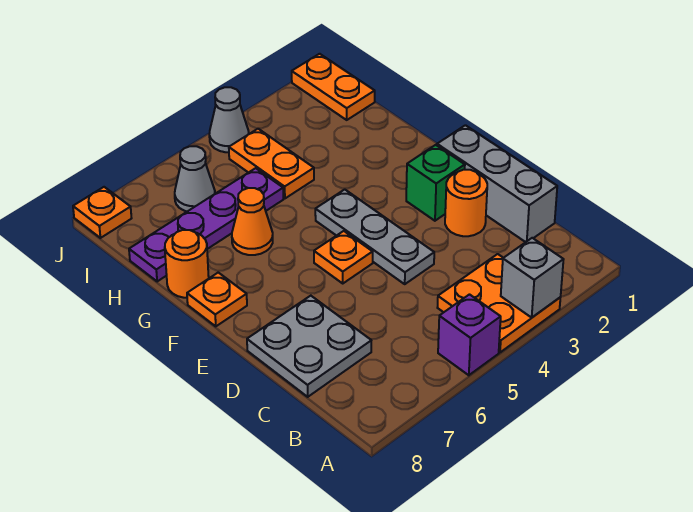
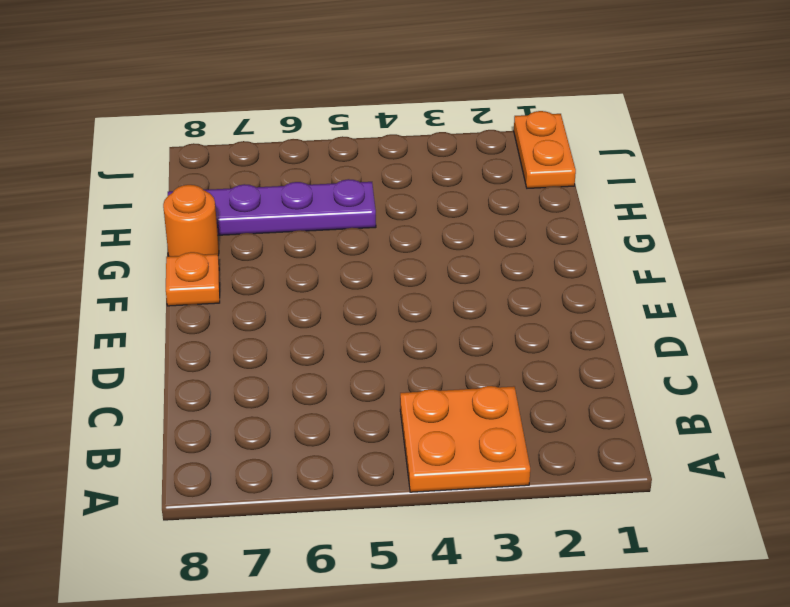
none -> purple 1x1 brick [438,295,501,375]
none -> grey 1x3 brick [437,125,557,242]
none -> grey 2x2 plate [247,296,371,397]

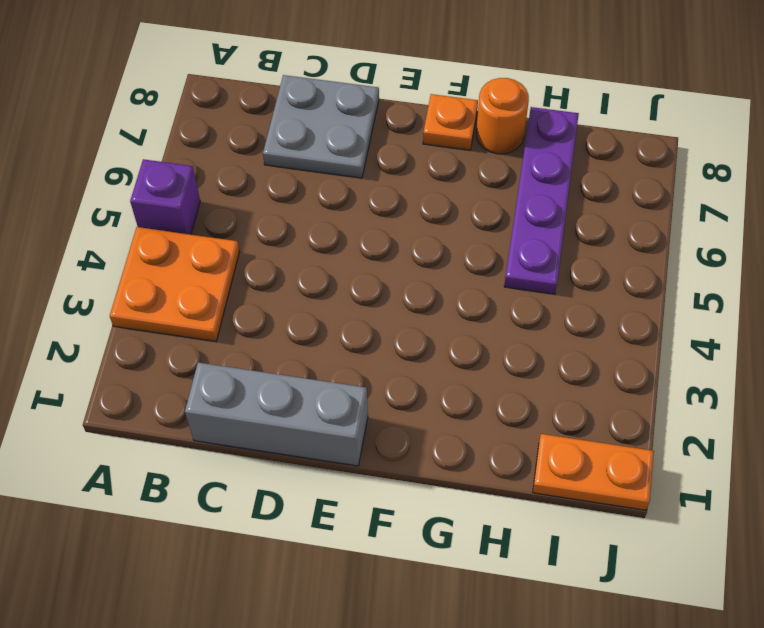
none -> orange 1x1 round brick [445,170,487,236]
none -> grey 1x3 plate [315,189,434,284]
none -> green 1x1 brick [406,145,465,221]

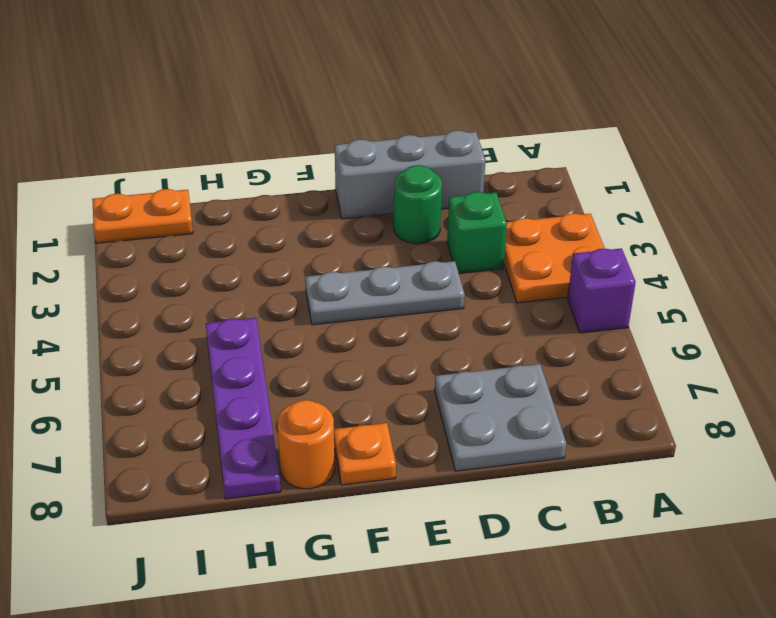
green 1x1 brick [447,192,507,274] -> green 1x1 brick moved to [406,145,465,221]
green 1x1 round brick [394,165,442,244] -> orange 1x1 round brick [445,170,487,236]
none -> orange 1x1 plate [314,231,373,283]
none -> orange 1x1 cone [232,188,273,255]
none -> orange 1x2 plate [229,129,314,198]

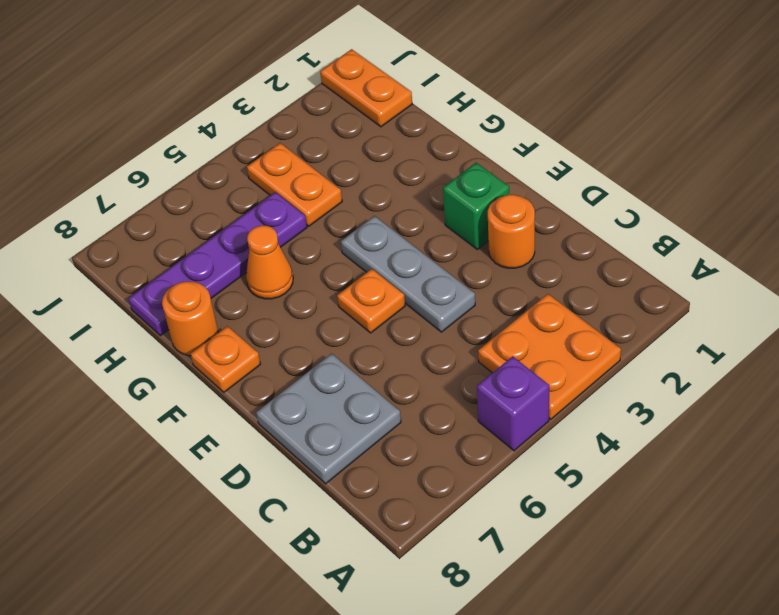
none -> grey 1x3 brick [437,125,557,242]
none -> grey 1x1 cone [175,146,215,211]
none -> grey 1x1 cone [209,87,249,152]

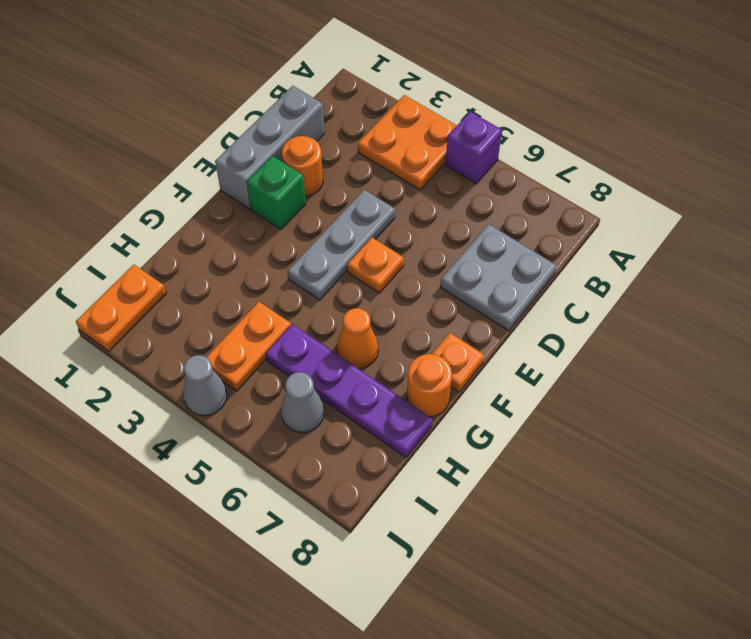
none -> orange 1x1 plate [73,187,132,238]
none -> grey 1x1 brick [501,238,564,317]

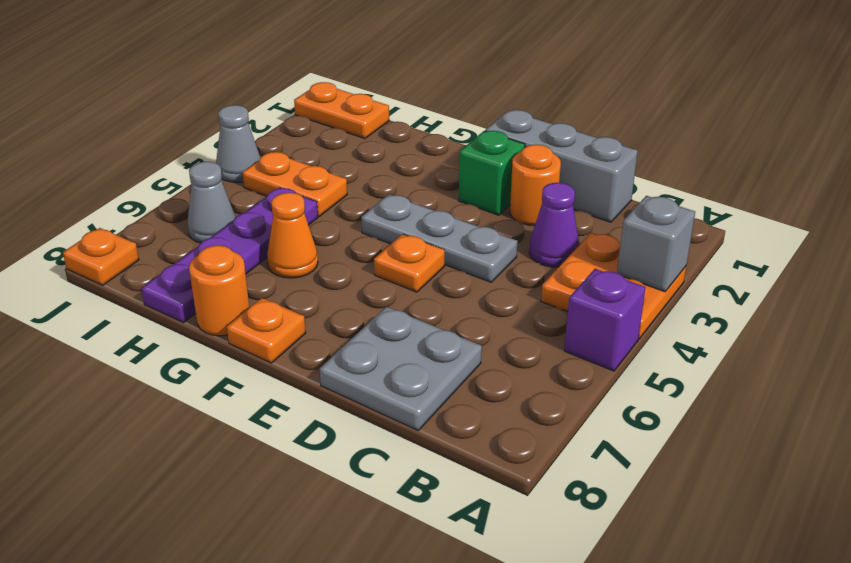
purple 1x1 cone [529,183,579,267] -> none

